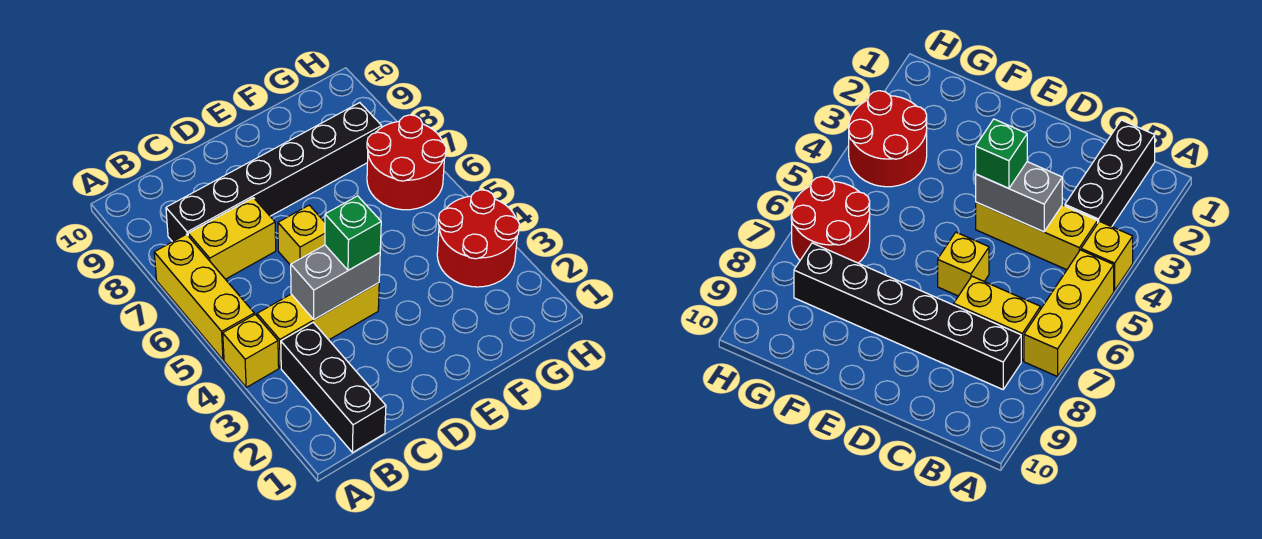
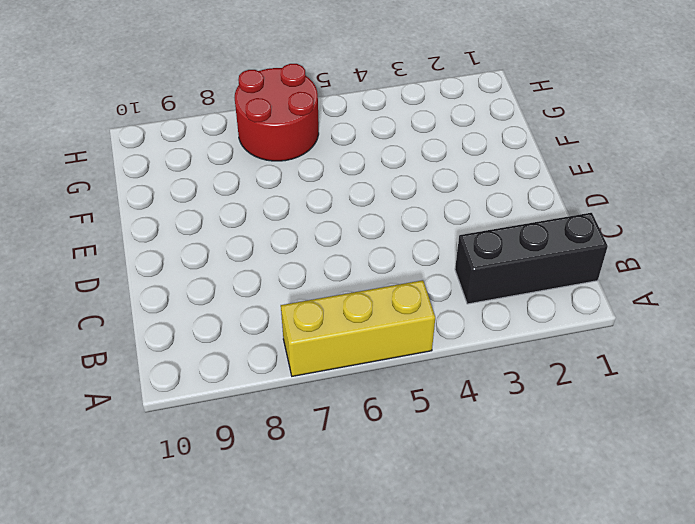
none -> yellow 1x1 brick [223,314,279,387]
none -> yellow 1x3 brick [257,283,379,368]

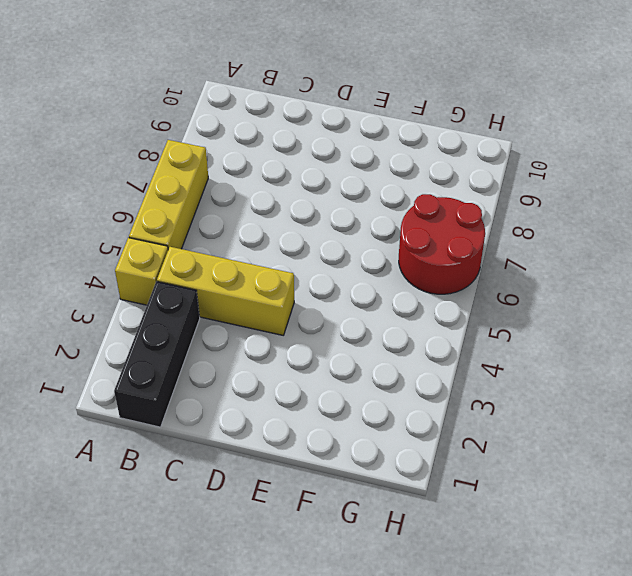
none -> yellow 1x2 brick [188,198,276,279]
none -> black 1x6 brick [166,103,382,242]

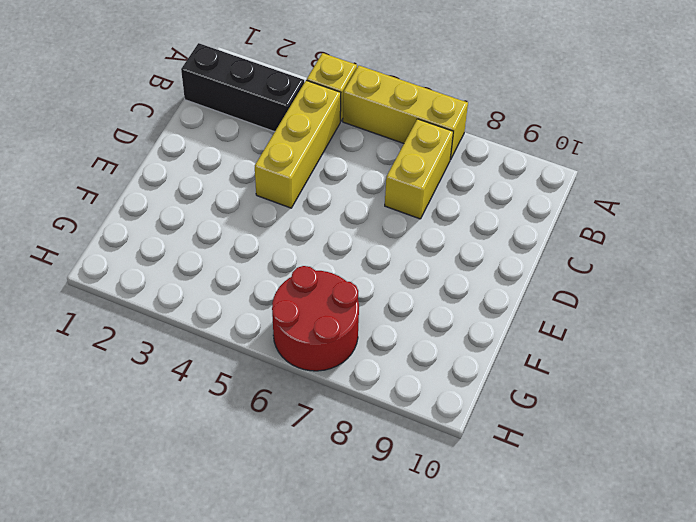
none -> black 1x6 brick [166,103,382,242]
none -> yellow 1x1 brick [278,205,325,265]

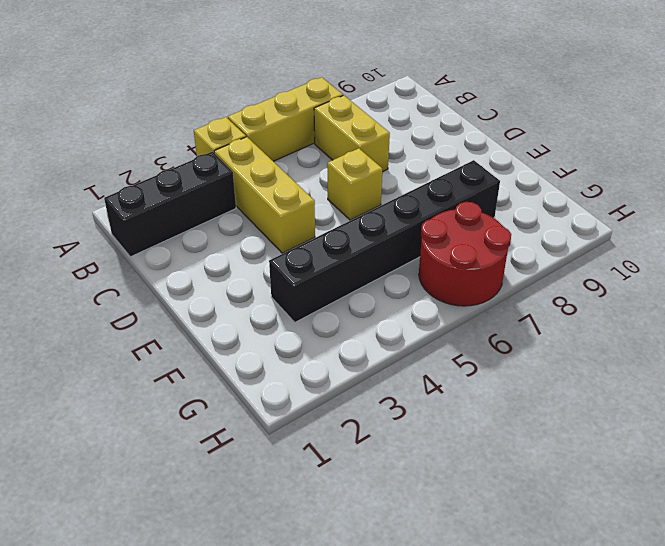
black 1x6 brick [269,160,500,322] -> black 1x6 brick turned to [166,103,382,242]
none -> red 2x2 round brick [437,190,520,287]
none -> grey 1x2 brick [291,245,380,320]

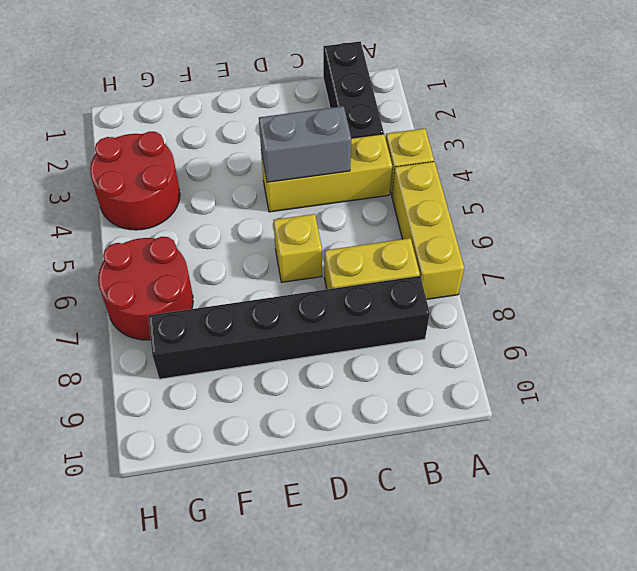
none -> green 1x1 brick [325,196,381,270]

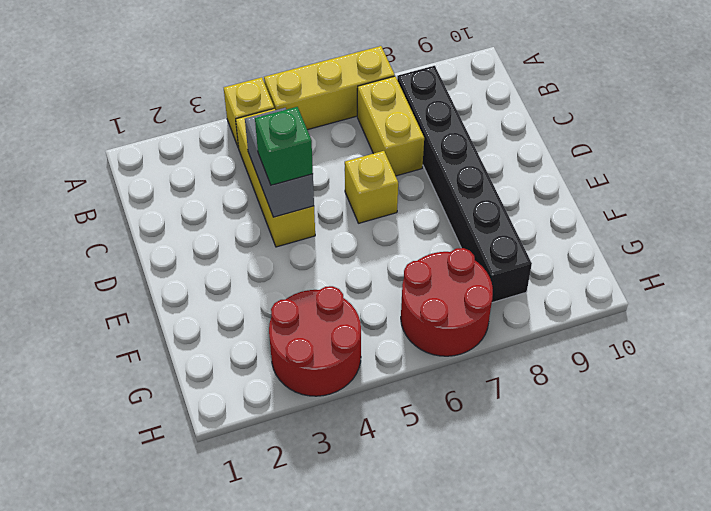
none -> black 1x3 brick [281,323,386,453]

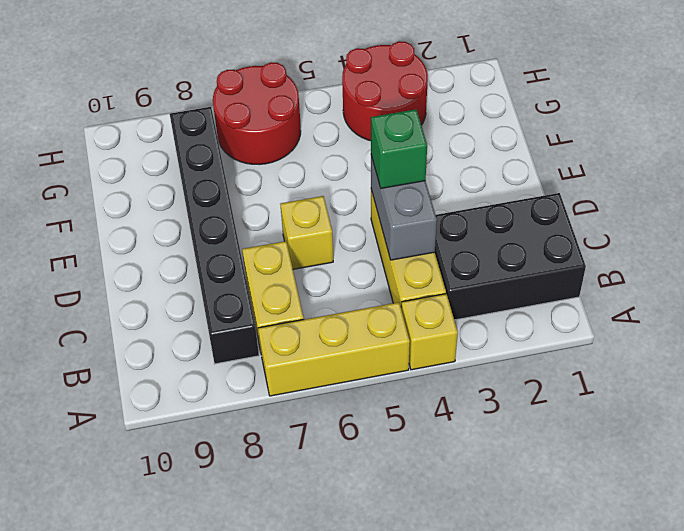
black 2x3 brick [435,193,586,320] -> black 1x3 brick [281,323,386,453]

